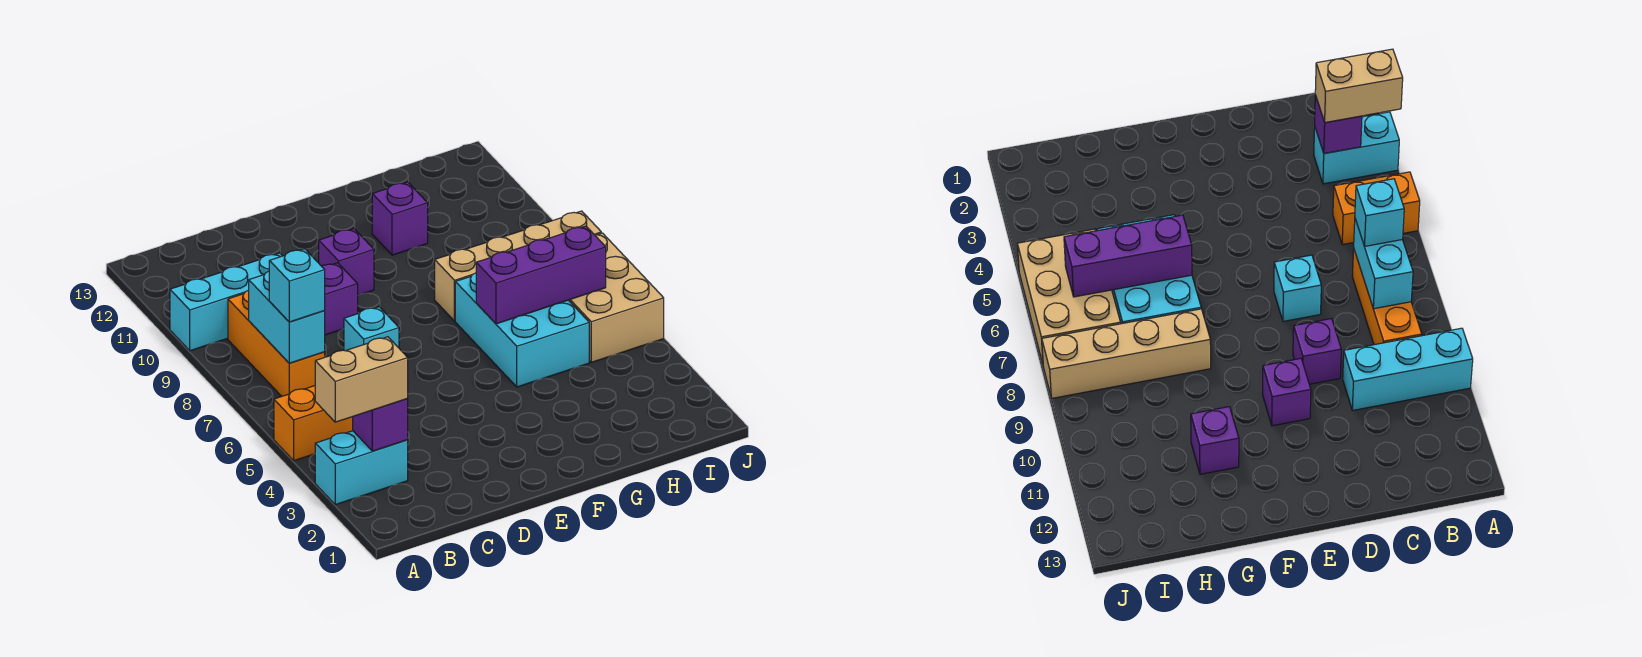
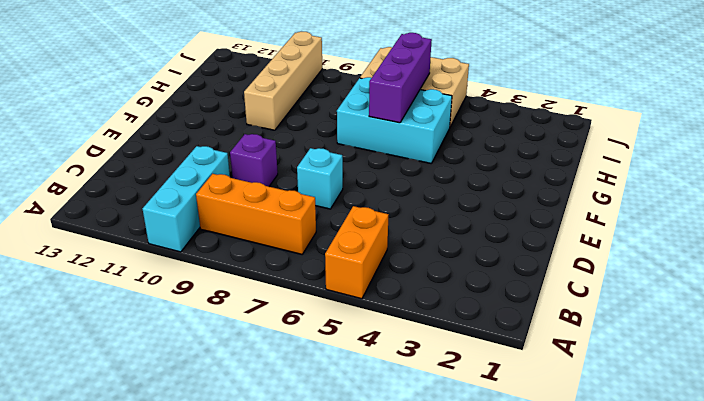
tan 1x4 brick [244,32,322,130] -> tan 1x4 brick moved to [435,211,601,321]
none -> cyan 1x2 brick [315,431,408,505]
none -> purple 1x1 brick [319,229,374,295]
none -> purple 1x1 brick [372,182,428,255]

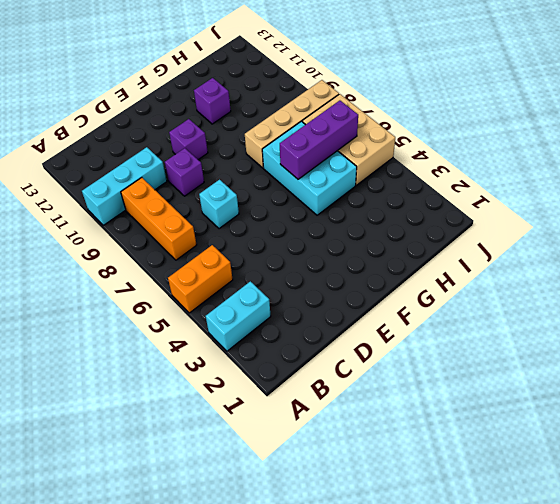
none -> purple 1x1 brick [353,399,408,451]
none -> cyan 1x2 brick [249,271,325,363]
none -> tan 1x2 brick [315,337,408,422]

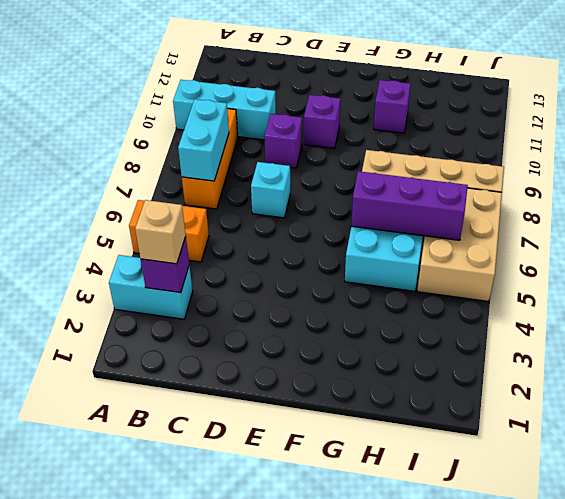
tan 1x1 brick [135,200,186,264] -> tan 1x2 brick [315,337,408,422]
none -> cyan 1x1 brick [269,249,325,322]

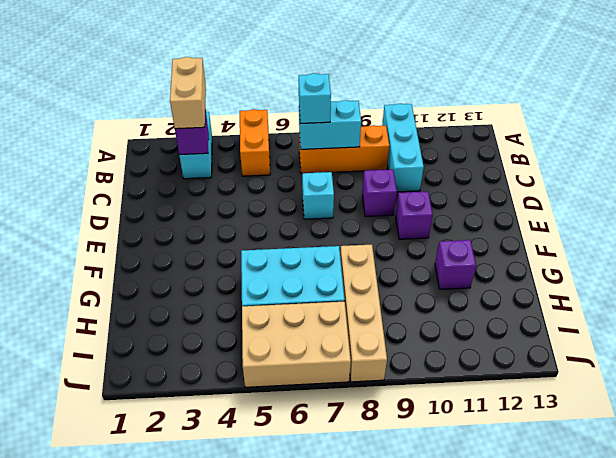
none -> purple 1x3 brick [476,226,606,324]

